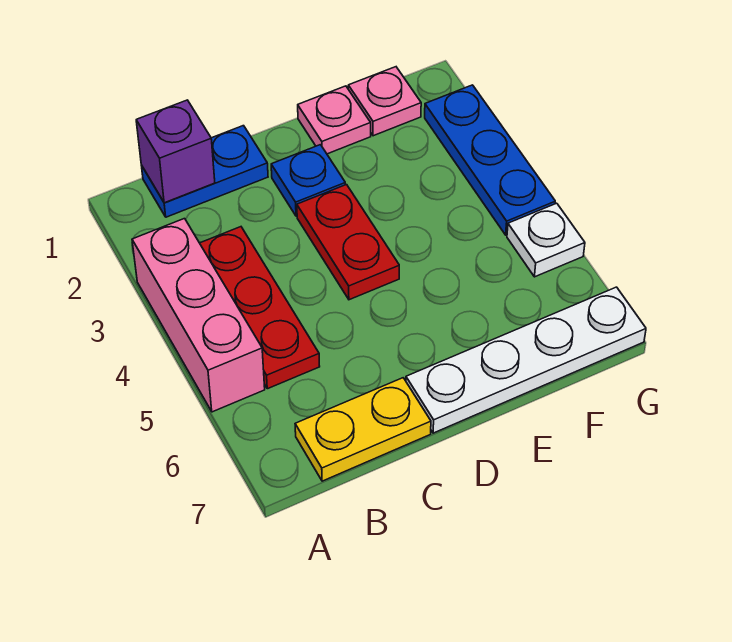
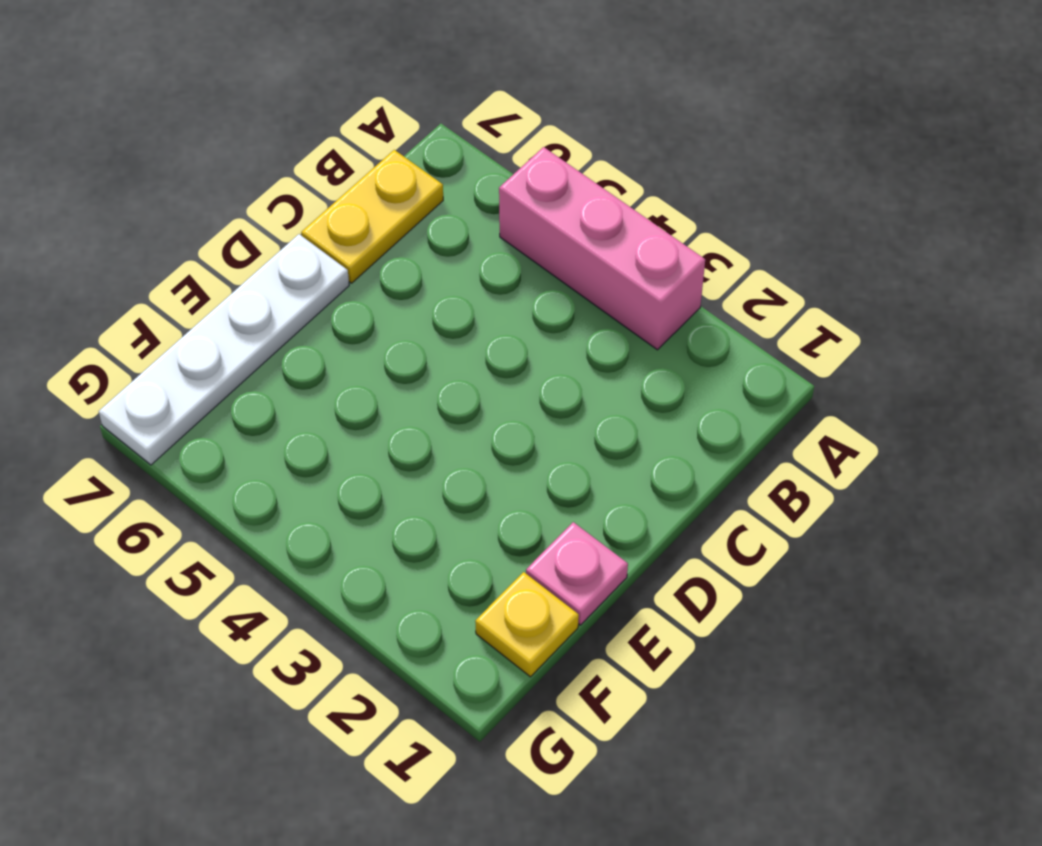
yellow 1x1 plate [475,572,579,677] -> pink 1x1 plate [348,67,421,136]
none -> blue 1x2 plate [141,126,268,217]
none -> red 1x3 plate [200,227,320,389]
none -> blue 1x1 plate [271,145,345,216]

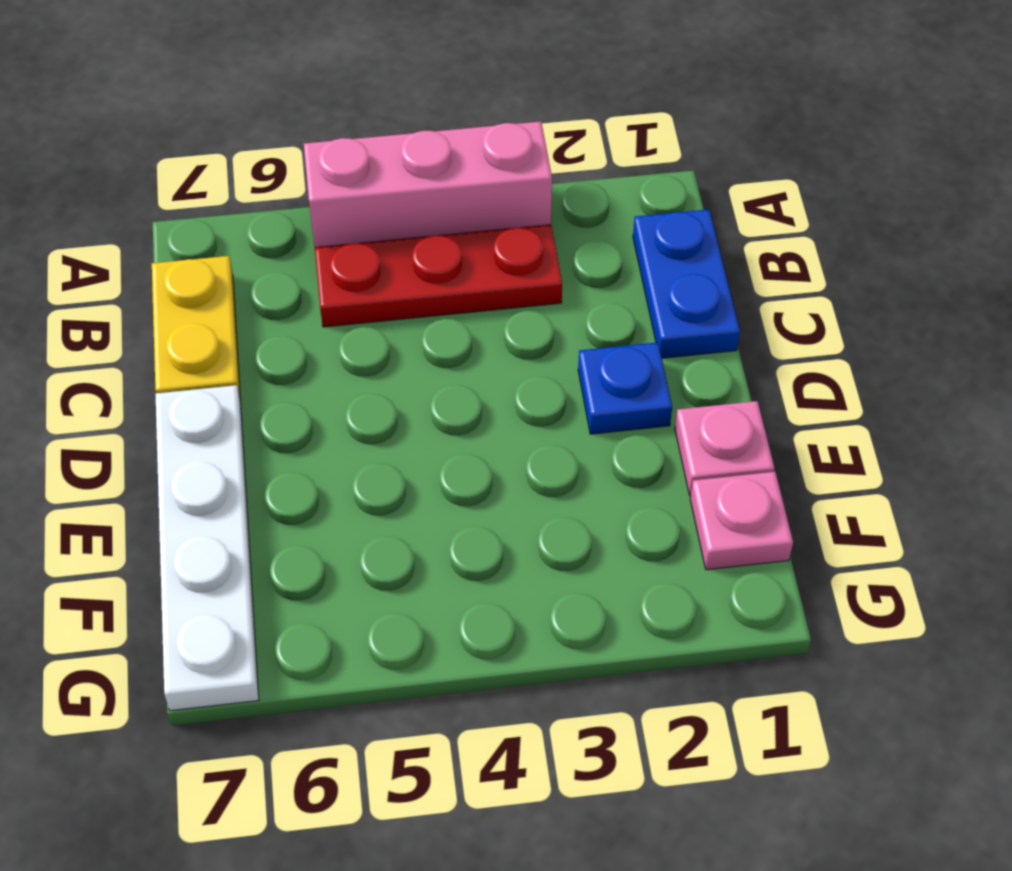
none -> red 1x2 plate [297,185,399,300]
none -> blue 1x3 plate [425,85,555,235]
none -> white 1x1 plate [507,203,585,277]

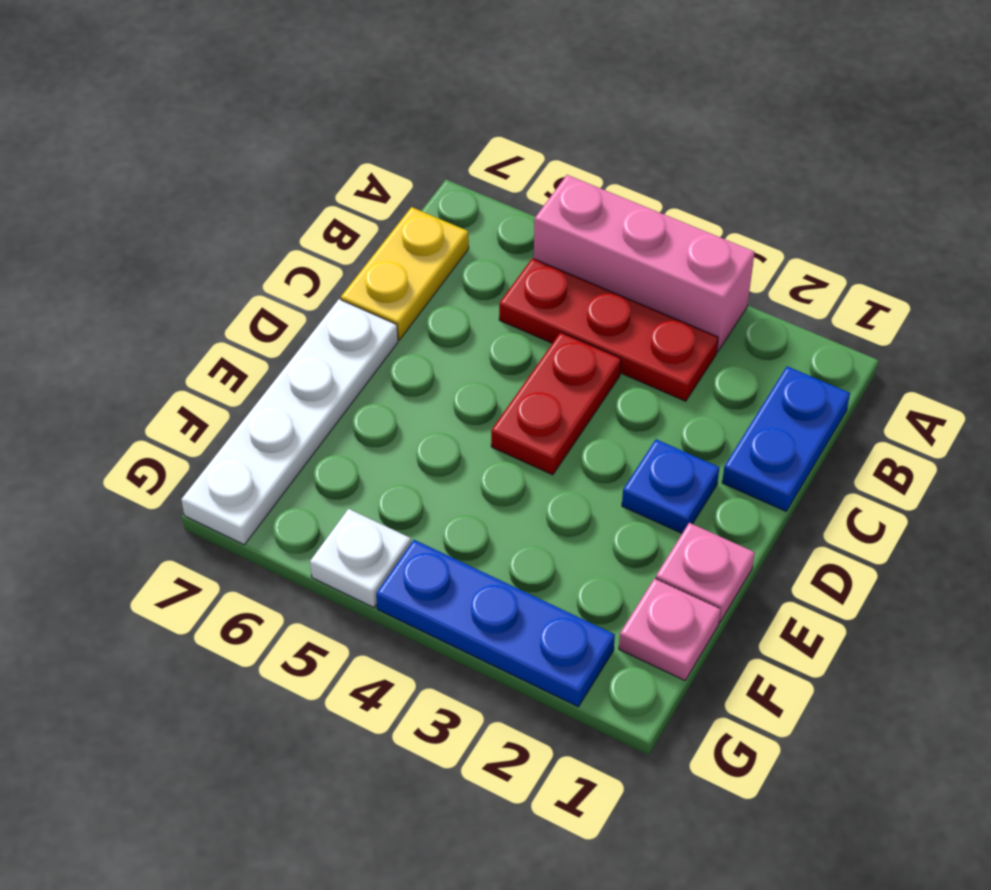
red 1x2 plate [491,332,621,475] -> red 1x2 plate turned to [297,185,399,300]
none -> purple 1x1 brick [136,100,215,203]

